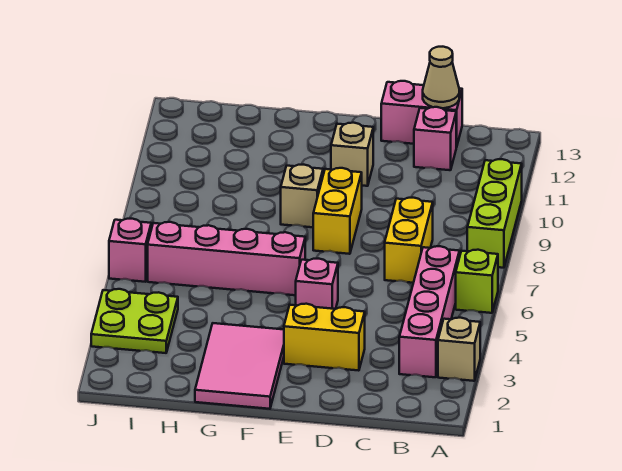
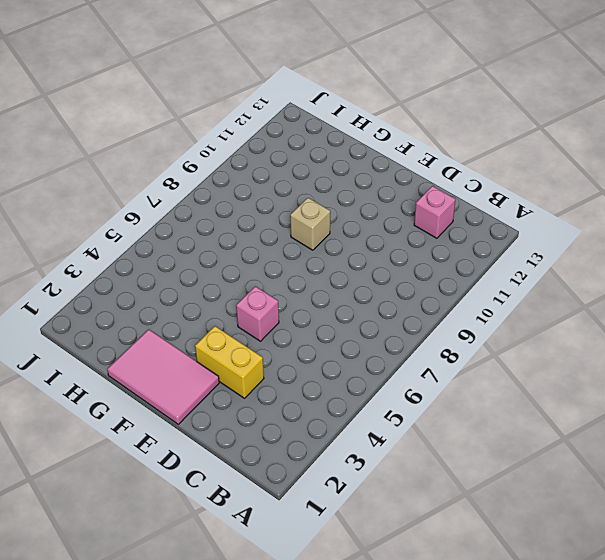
pink 2x3 tile [107,330,219,424] -> pink 2x3 tile turned to [195,323,284,409]
none -> tan 1x1 brick [438,317,480,381]
none -> lime 1x1 brick [456,250,498,313]
none -> lime 1x3 brick [467,159,522,268]

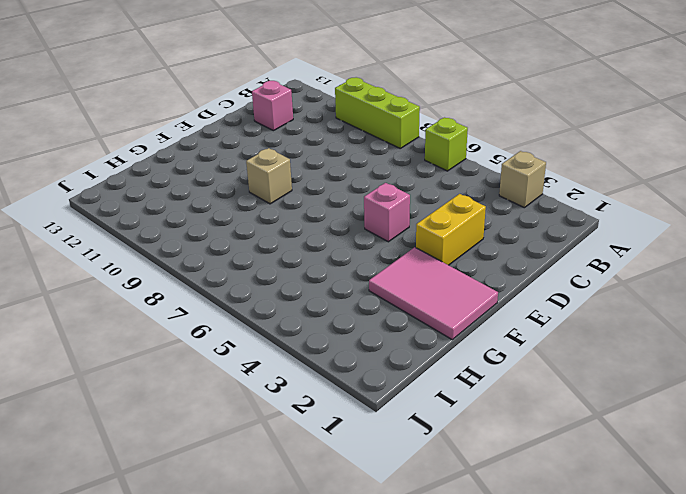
none -> pink 1x4 brick [399,246,459,377]
none -> yellow 1x2 brick [385,198,433,283]
none -> pink 1x2 brick [381,81,462,147]

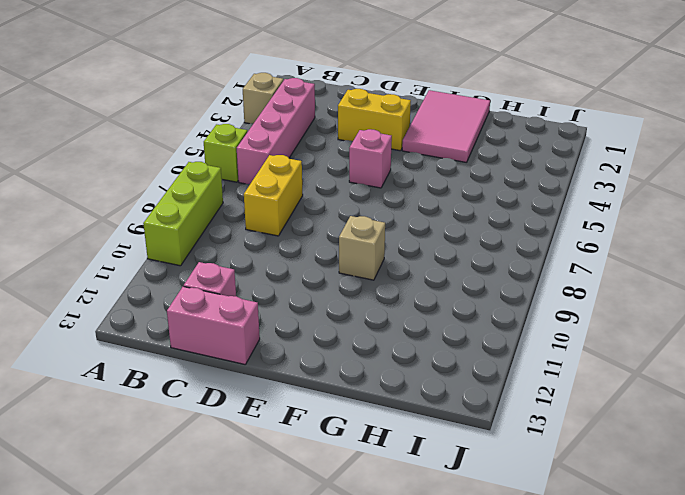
none -> yellow 1x2 brick [313,168,362,254]
none -> tan 1x1 brick [331,123,373,186]
none -> pink 1x4 brick [148,222,305,295]

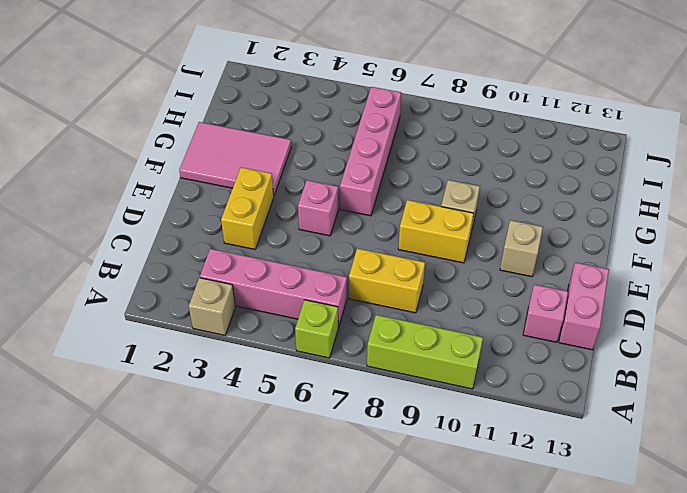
none -> lime 2x2 plate [91,289,178,353]
none -> pink 1x1 brick [109,218,151,282]
none -> tan 1x1 cone [423,47,459,108]

